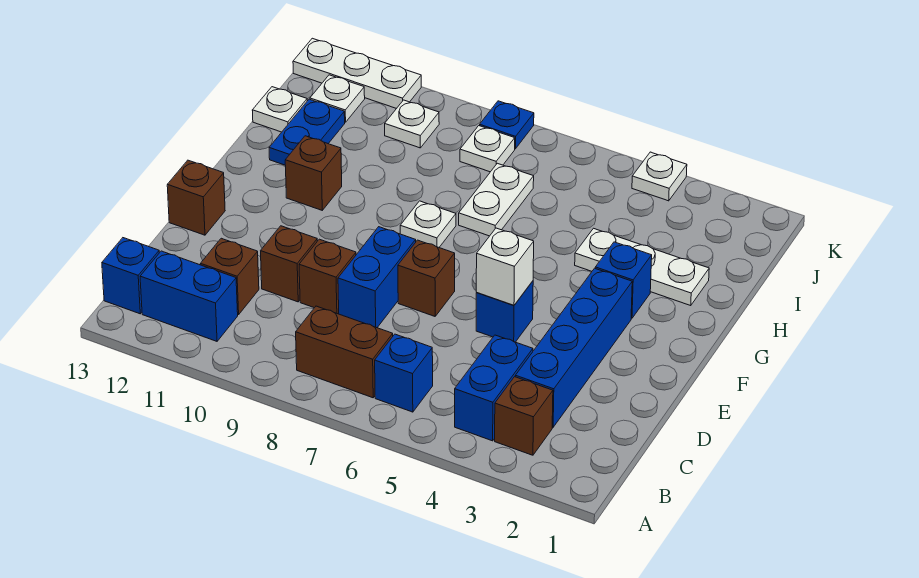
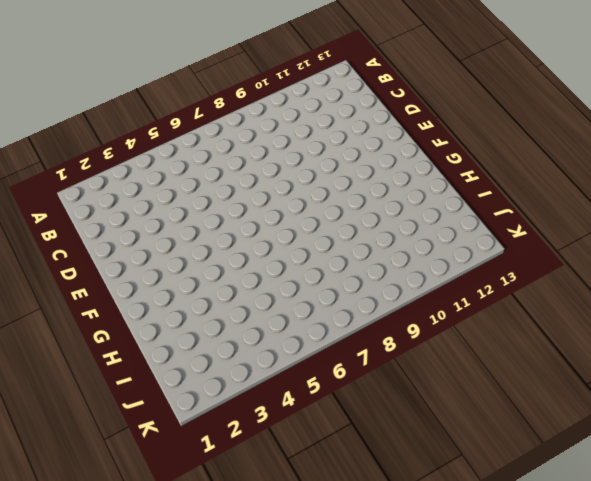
none -> brown 1x1 brick [495,377,553,455]
none -> blue 1x2 brick [455,335,533,441]
none -> blue 1x1 brick [375,334,433,412]

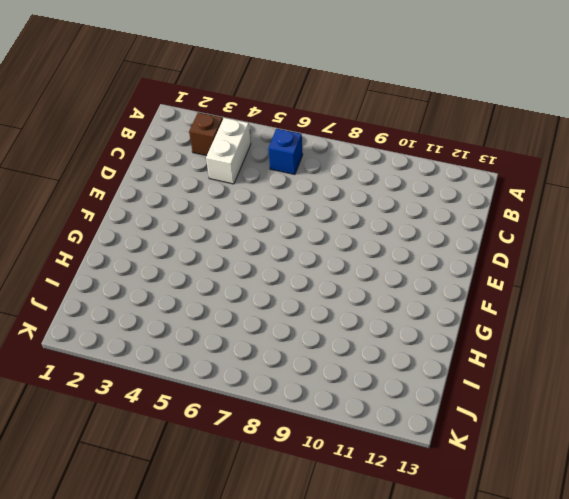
white 1x2 brick [206,118,251,184] -> blue 1x2 brick [455,335,533,441]
none -> brown 1x2 brick [296,306,393,398]
none -> blue 1x2 brick [140,251,238,341]
none -> blue 1x1 brick [102,238,159,314]

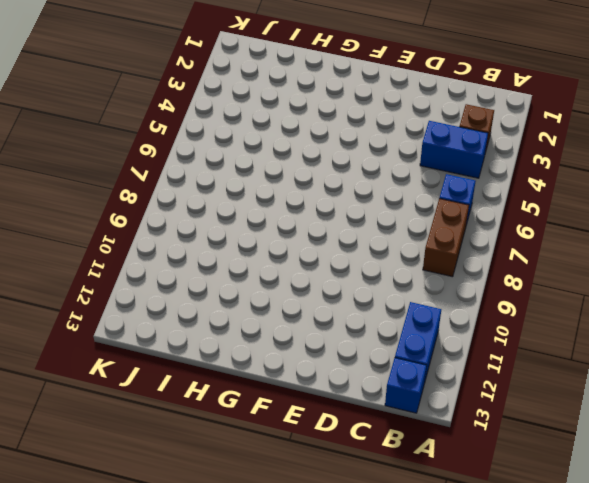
none -> blue 1x4 brick [515,268,632,427]
none -> brown 1x1 brick [200,238,259,315]
none -> blue 1x2 brick [338,227,416,328]

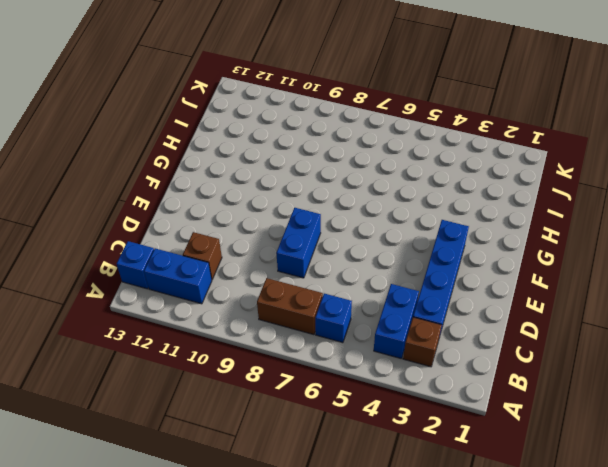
none -> brown 1x1 brick [299,239,356,314]
none -> brown 1x1 brick [261,226,317,302]
none -> blue 1x1 brick [476,281,533,342]

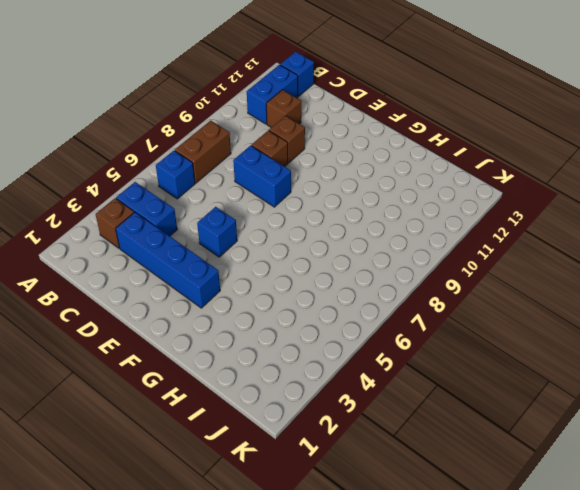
none -> brown 1x1 brick [398,240,455,316]
none -> brown 1x1 brick [167,160,225,235]
none -> blue 1x1 brick [595,242,652,318]

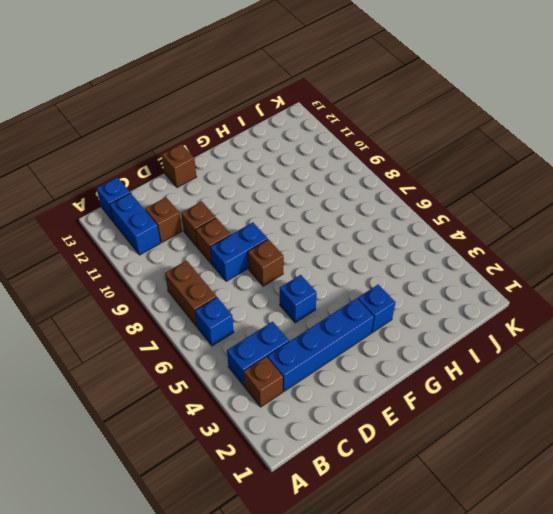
none -> white 1x1 plate [400,201,456,247]
none -> brown 1x1 brick [285,136,342,210]
none -> white 1x3 plate [575,228,709,305]

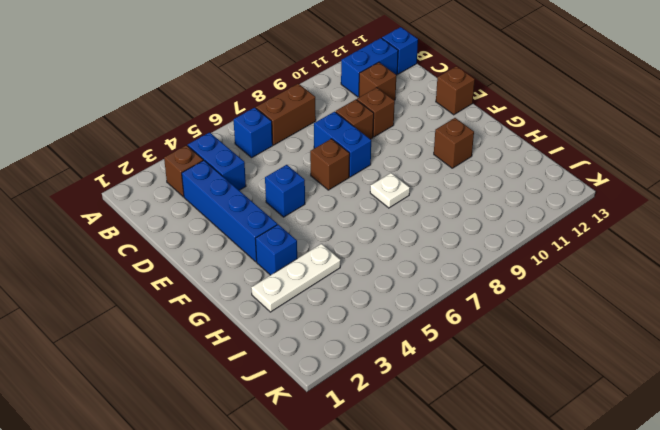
none -> white 1x2 plate [459,163,534,236]
none -> blue 1x2 plate [269,99,345,165]
none -> white 1x1 plate [252,87,307,132]

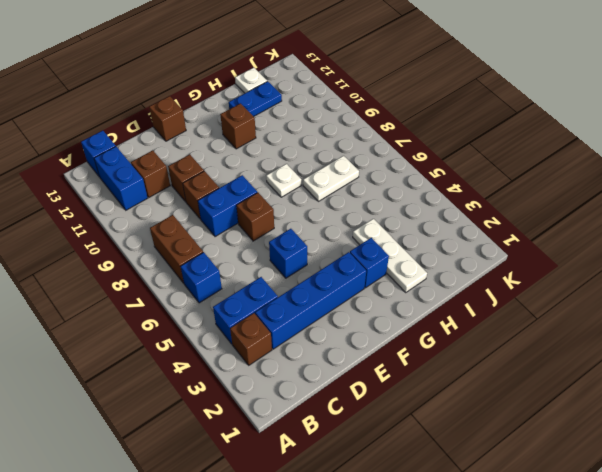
none -> white 1x1 plate [460,126,515,172]
none -> white 1x1 plate [385,100,439,148]
none -> white 1x1 plate [310,75,365,122]

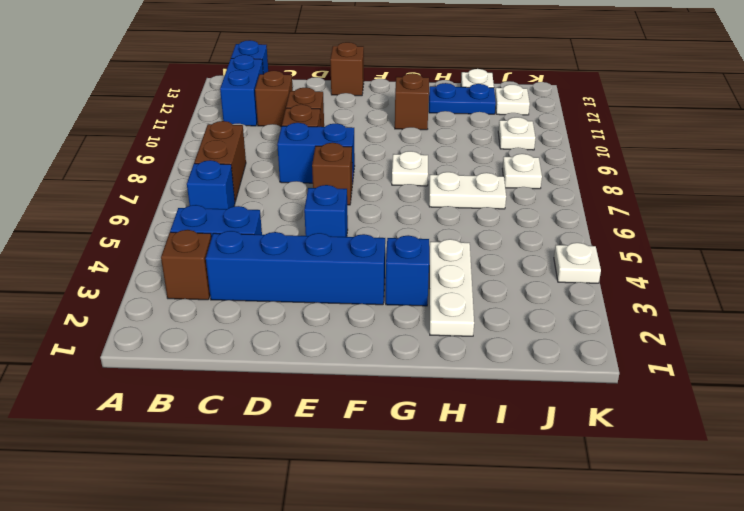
none -> blue 1x1 plate [480,101,534,149]
none -> white 1x3 plate [293,38,421,109]
none -> white 1x1 brick [476,228,534,305]

